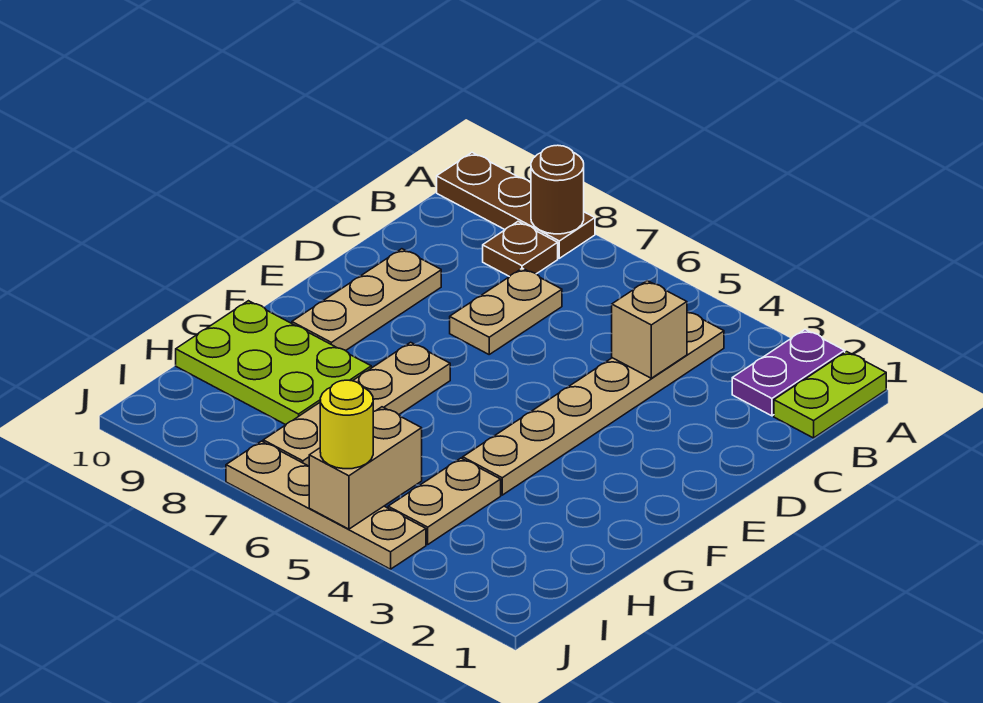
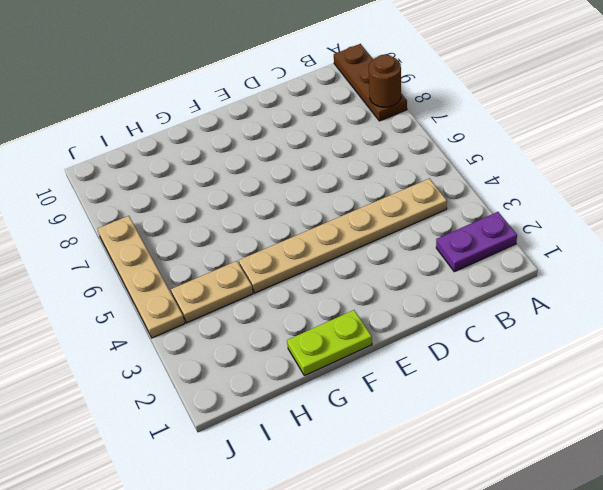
lime 1x2 plate [287,310,372,376] -> lime 1x2 plate moved to [774,352,886,438]
none -> brown 1x1 plate [483,222,558,277]
none -> tan 1x2 plate [450,268,562,354]
none -> tan 1x3 plate [292,249,441,351]

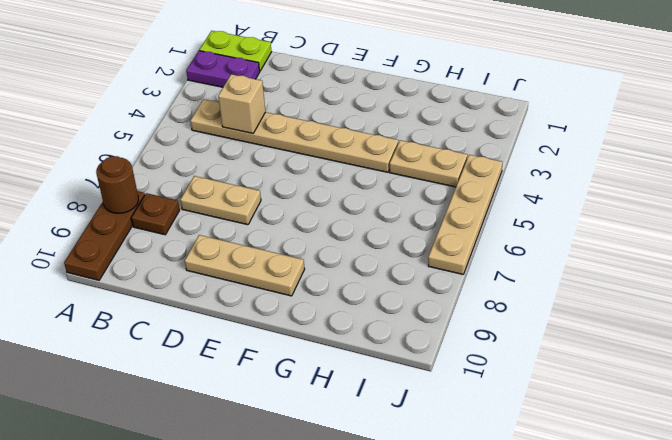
none -> tan 1x4 plate [263,342,450,466]
none -> lime 2x3 plate [176,301,371,425]
none -> tan 1x2 brick [309,407,422,529]

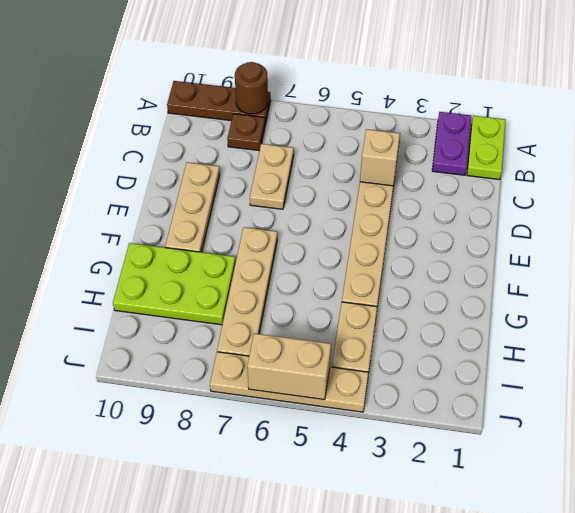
tan 1x2 brick [247,333,331,400] -> tan 1x2 brick turned to [309,407,422,529]
none -> yellow 1x1 round brick [320,380,373,469]

